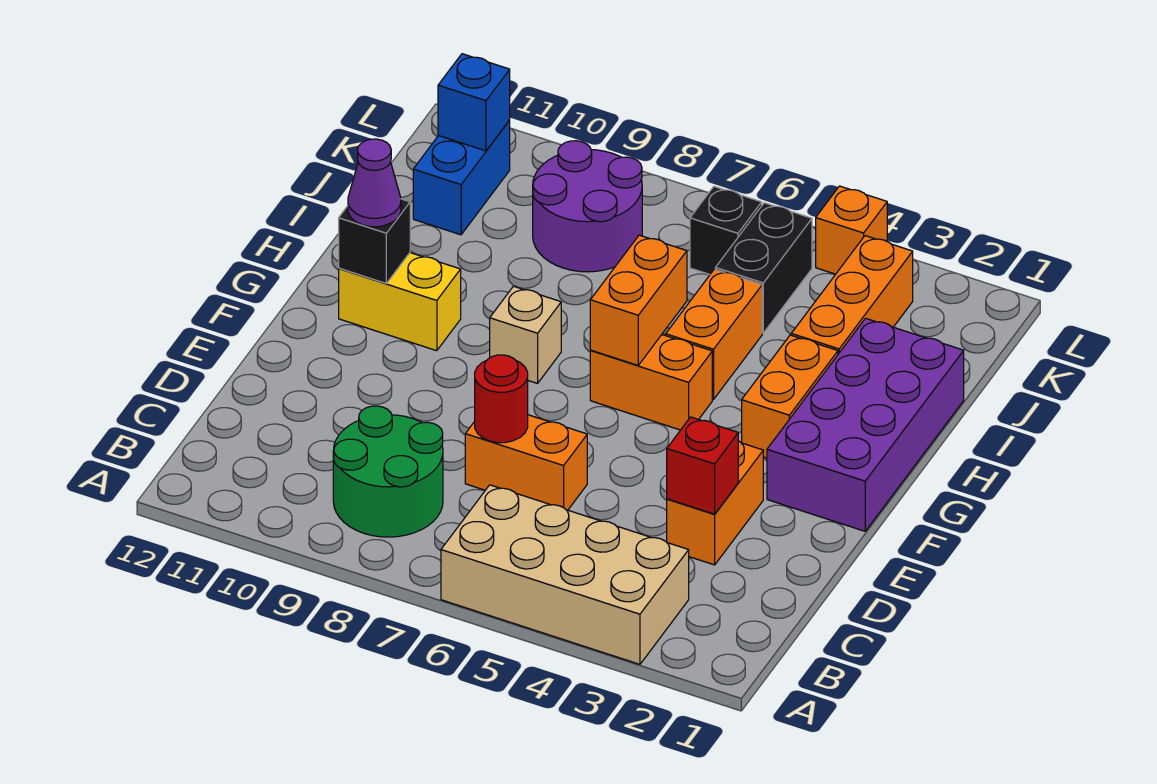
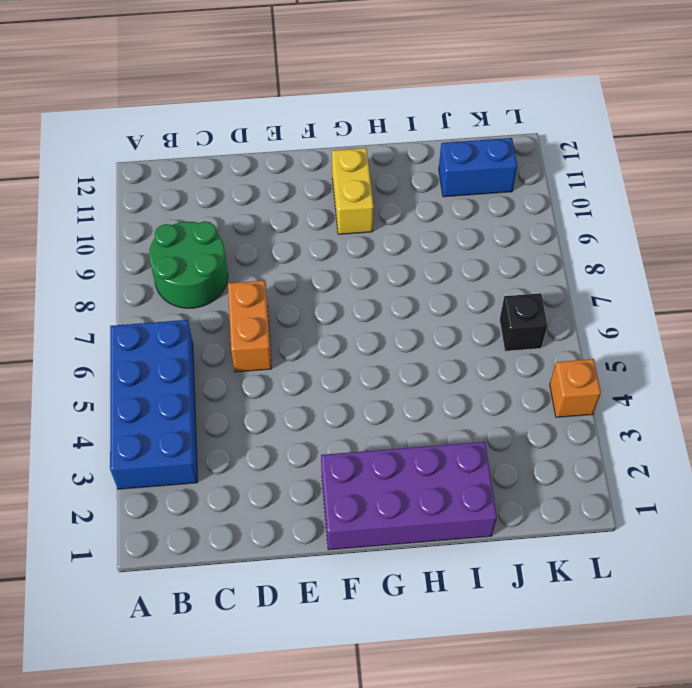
blue 2x4 brick [110,320,198,489] -> tan 2x4 brick [441,485,689,664]
none -> orange 1x2 brick [667,441,763,565]
none -> orange 1x2 brick [742,335,838,458]
none -> orange 1x2 brick [590,335,712,430]

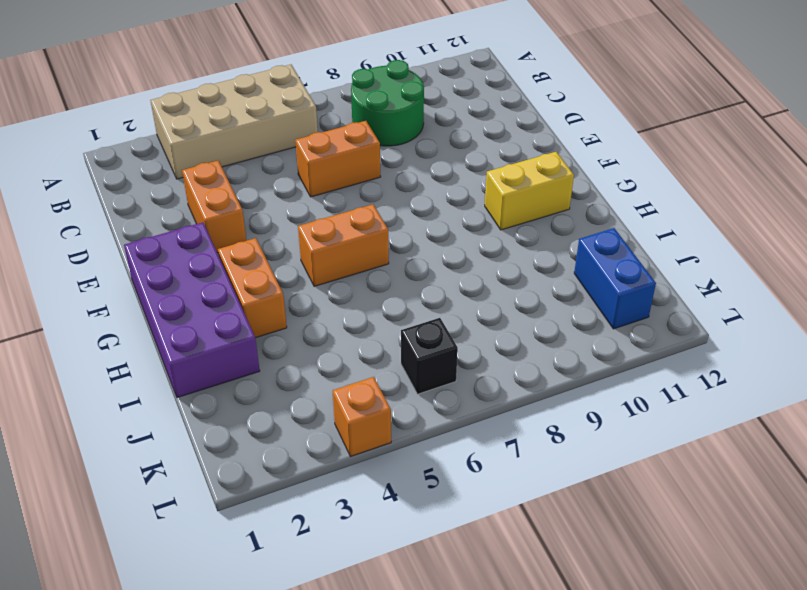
none -> tan 1x1 brick [490,286,561,383]
none -> orange 1x2 brick [666,269,762,399]
none -> orange 1x3 brick [791,236,913,354]

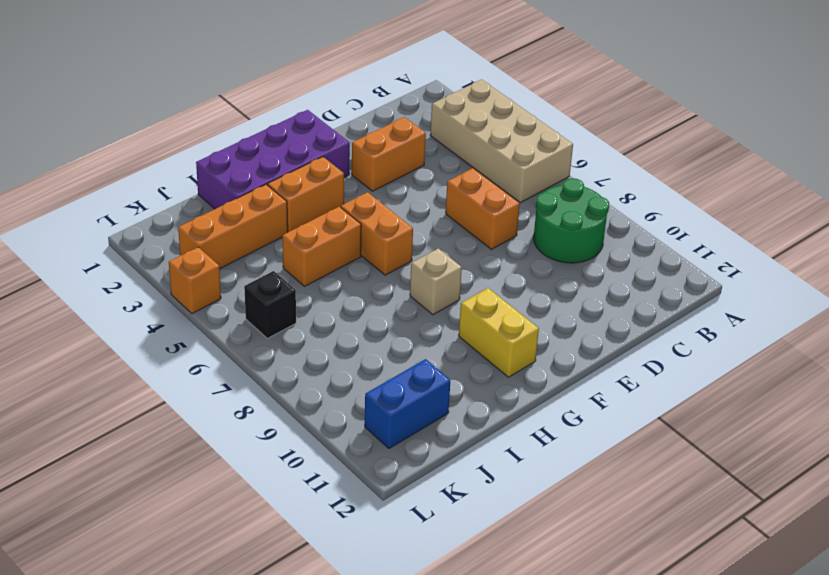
none -> black 1x2 brick [715,203,812,333]
none -> purple 2x2 round brick [533,141,642,272]
none -> red 1x1 brick [667,417,738,514]

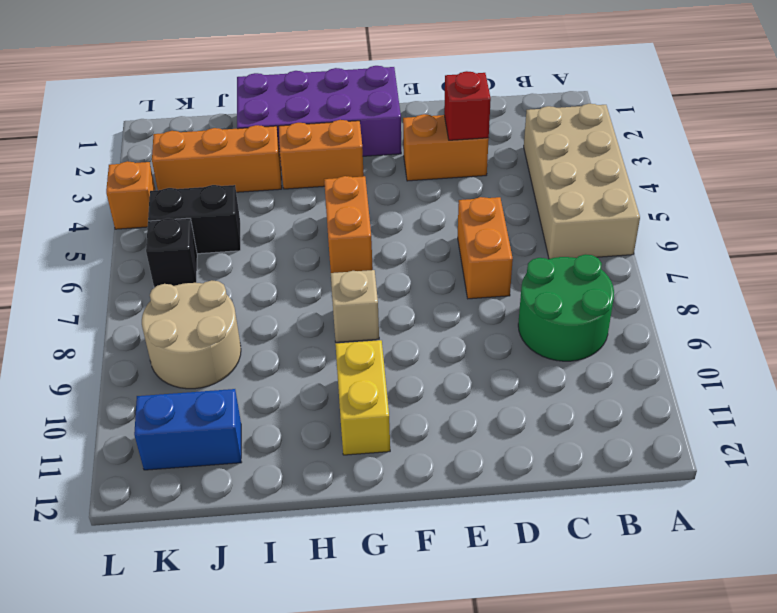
tan 2x2 round brick [142,280,241,389] -> purple 2x2 round brick [533,141,642,272]
none -> orange 1x2 brick [666,269,762,399]
none -> red 1x1 round brick [475,355,528,443]
none -> orange 1x2 brick [590,235,687,365]

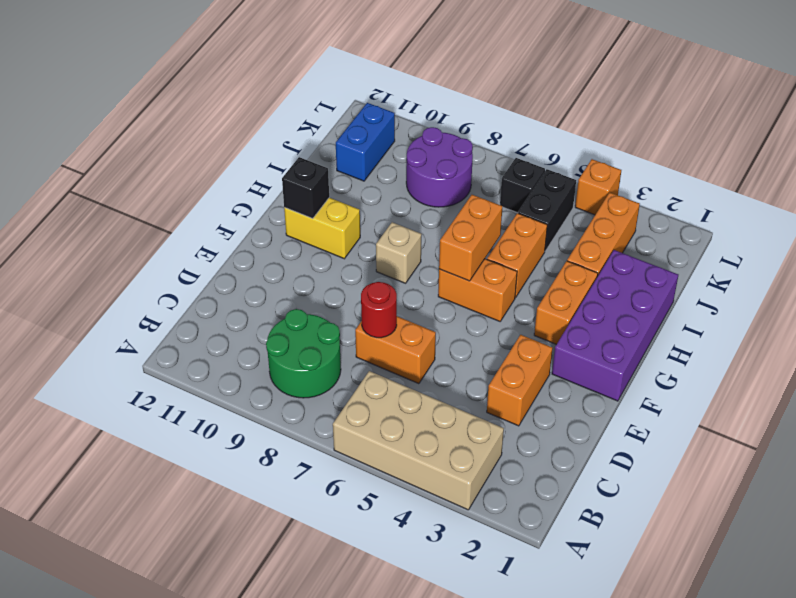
none -> red 1x1 brick [667,417,738,514]
none -> blue 1x1 brick [438,54,510,151]
none -> purple 1x1 cone [348,139,401,227]

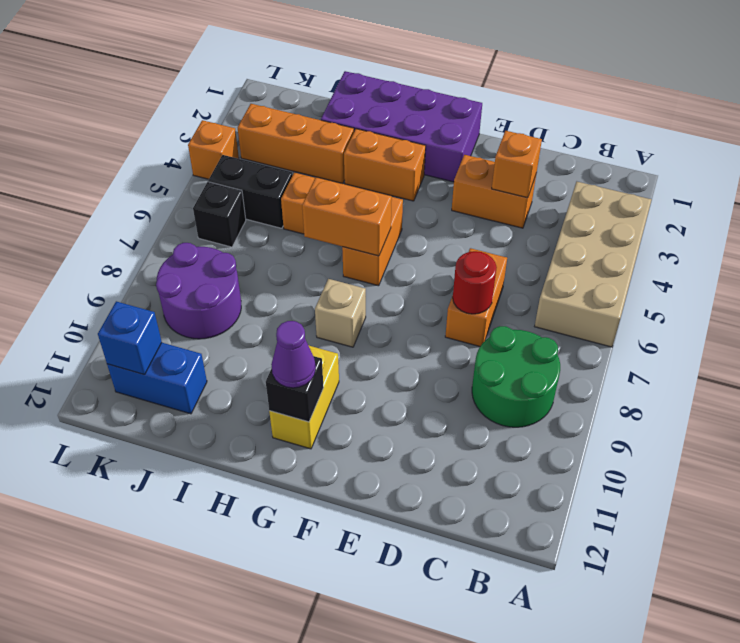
orange 1x1 brick [492,131,542,198] -> red 1x1 brick [667,417,738,514]

